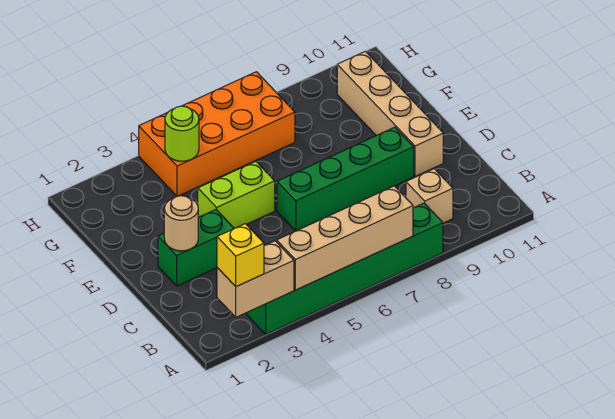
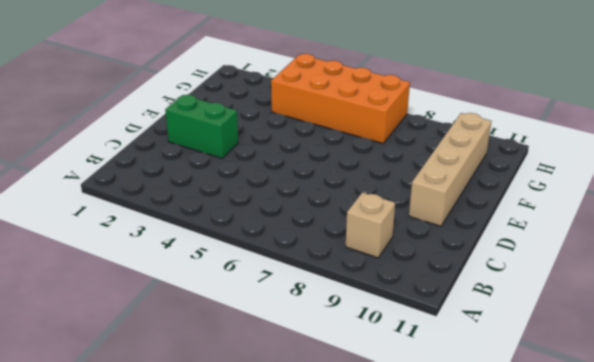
none -> green 1x6 brick [247,203,443,334]
none -> green 1x4 brick [277,127,414,231]
none -> lime 1x2 brick [198,161,275,228]

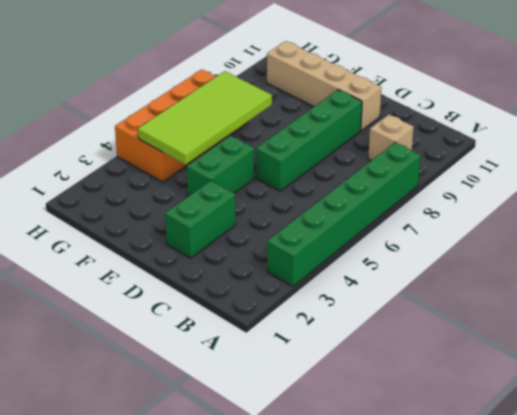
green 1x2 brick [187,136,254,196] -> lime 1x2 brick [198,161,275,228]
lime 2x4 tile [138,71,272,165] -> lime 1x1 round brick [165,106,199,161]
none -> tan 1x2 brick [217,241,294,317]
none -> tan 1x4 brick [277,186,413,290]
none -> tan 1x1 round brick [164,196,198,251]

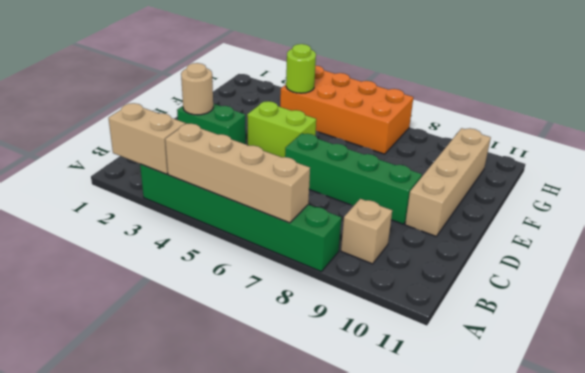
none -> yellow 1x1 brick [217,224,264,287]

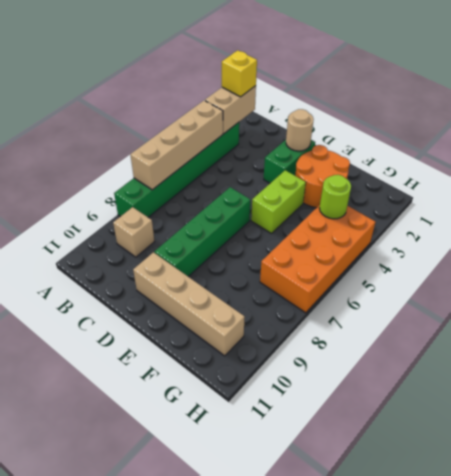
orange 2x2 round brick [295,145,350,208] -> none

